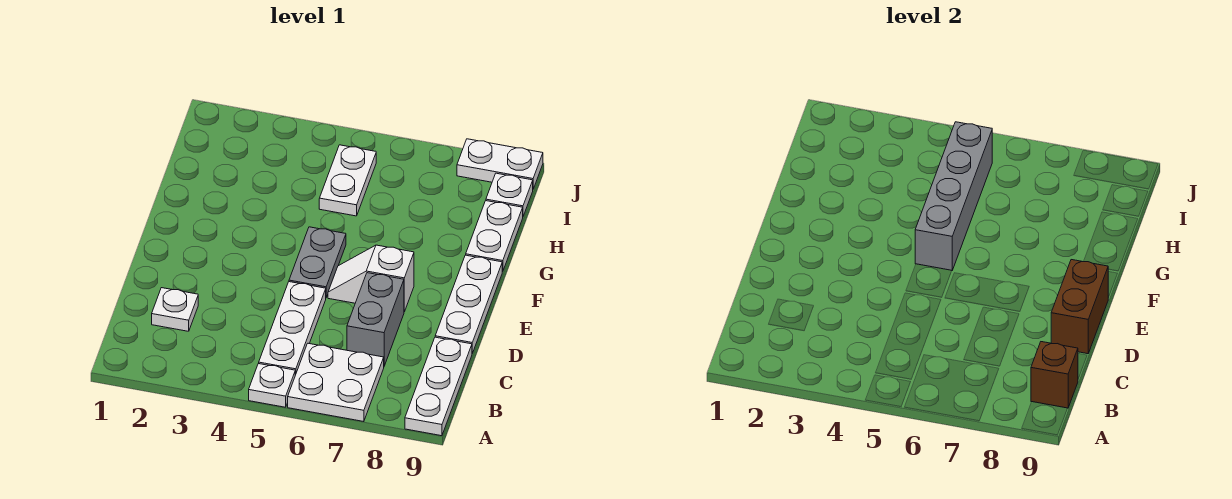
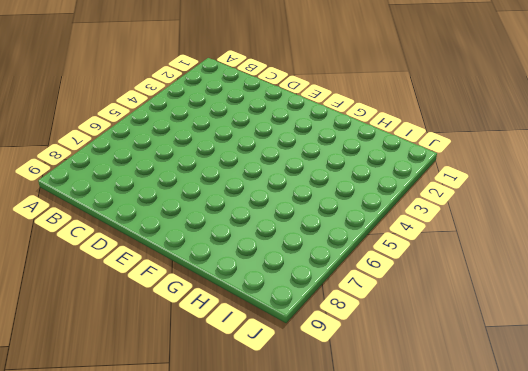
none -> white 1x1 plate [249,364,295,407]
none -> white 2x2 plate [288,343,384,422]
none -> white 1x3 plate [405,337,472,436]

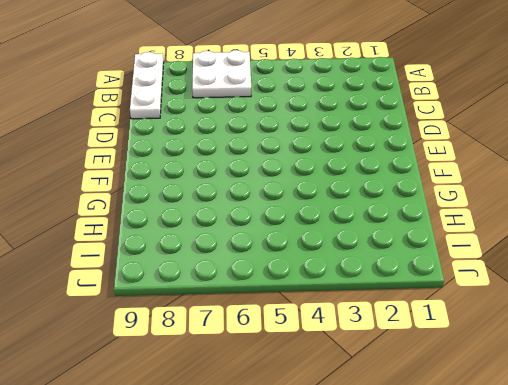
none -> white 1x1 plate [249,364,295,407]
none -> white 1x3 plate [259,282,326,375]
none -> white 1x1 plate [152,288,198,331]

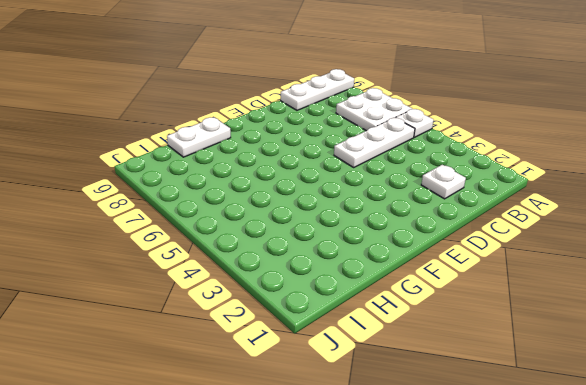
none -> grey 1x2 brick [347,273,404,366]
none -> white 1x3 plate [435,255,502,353]
none -> grey 1x2 plate [289,227,346,297]

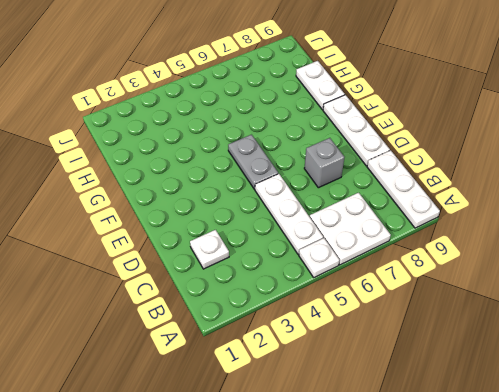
grey 1x1 brick [304,138,344,188] -> grey 1x2 brick [347,273,404,366]
none -> white 1x2 slope [328,245,414,312]
none -> white 1x2 plate [319,145,376,216]
none -> white 1x1 plate [486,173,533,216]

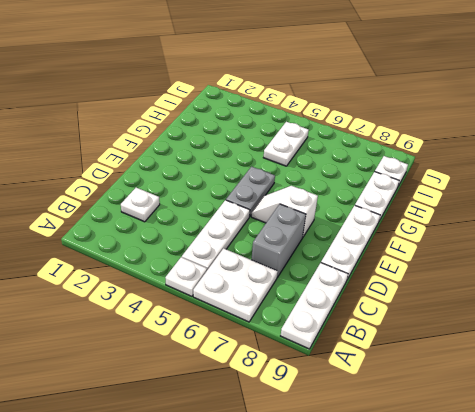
none -> white 1x2 plate [457,139,543,189]
none -> brown 1x1 brick [1031,342,1078,408]
none -> brown 1x2 brick [1051,260,1108,354]

